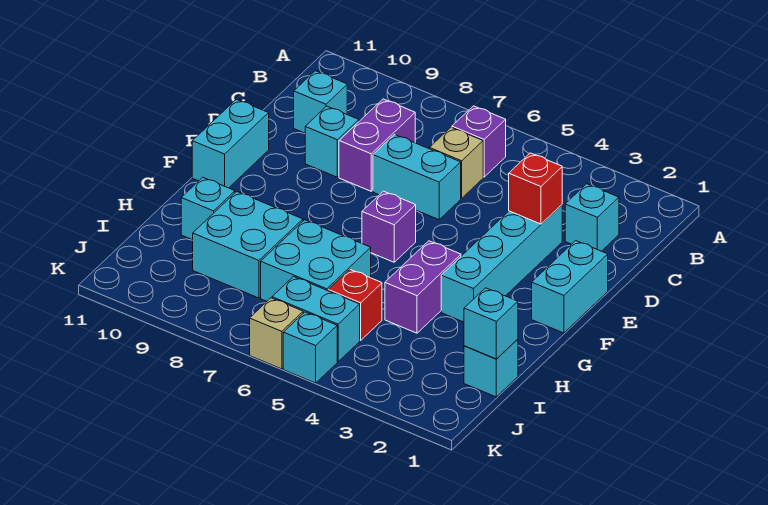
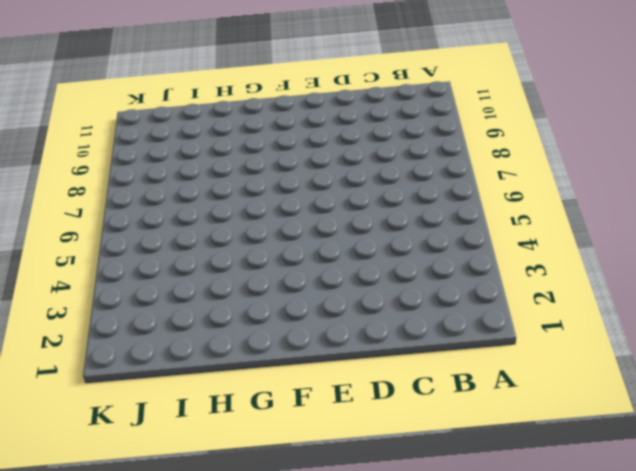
none -> purple 1x1 brick [452,106,506,177]
none -> cyan 1x1 brick [565,184,619,251]
none -> tan 1x1 brick [429,127,483,198]

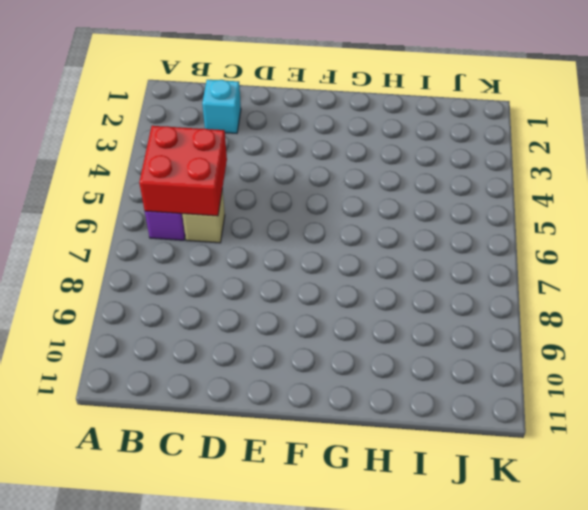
red 2x2 brick [139,126,227,216] -> none
none -> purple 1x2 brick [339,99,415,191]
none -> cyan 1x1 brick [294,71,347,133]
none -> cyan 1x4 brick [441,205,562,322]

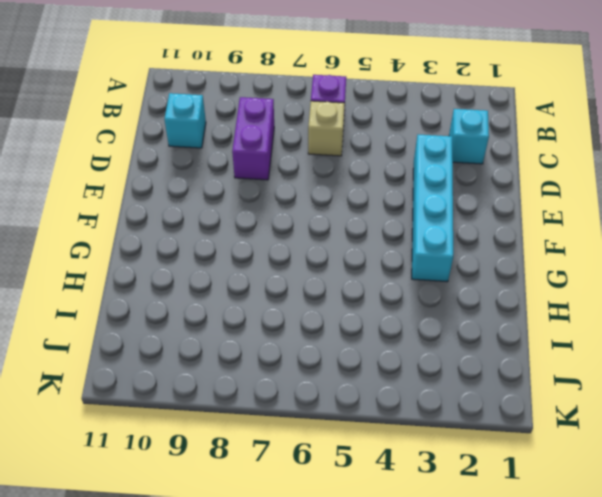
none -> cyan 1x2 brick [373,135,461,220]
none -> cyan 1x1 brick [305,106,359,177]
none -> cyan 1x2 brick [532,241,608,333]

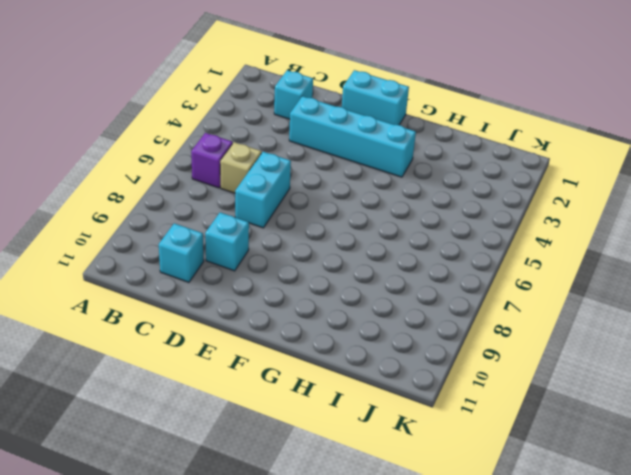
none -> purple 1x2 brick [339,99,415,191]
none -> cyan 1x2 brick [192,99,269,188]
none -> purple 1x1 brick [362,191,416,262]

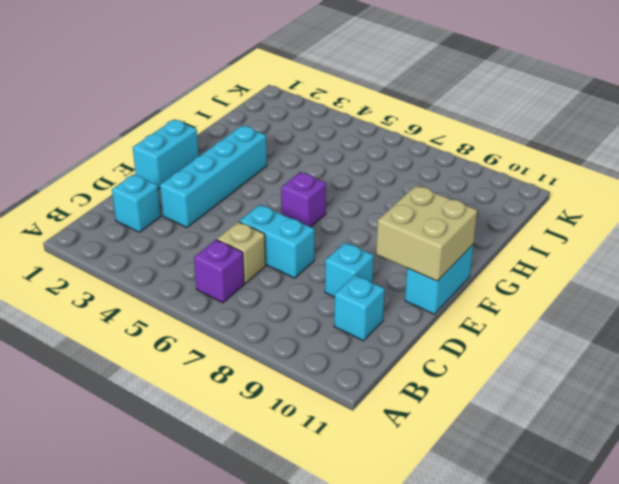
tan 2x2 brick [376,186,477,281] -> none
none -> purple 1x2 brick [339,99,415,191]
none -> purple 1x2 brick [385,241,461,333]
none -> cyan 2x2 brick [261,220,371,301]

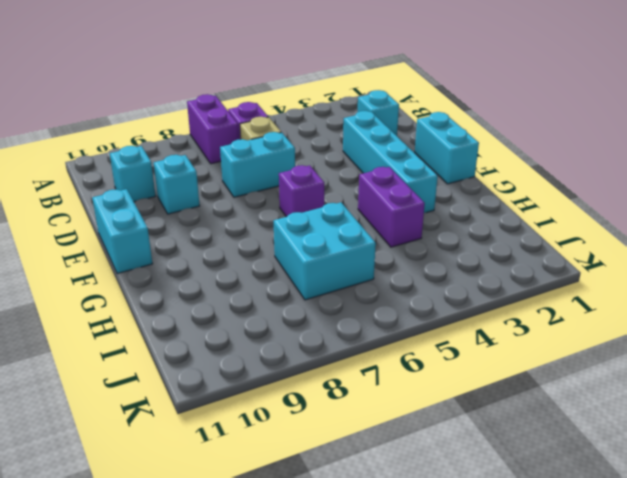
purple 1x2 brick [187,94,239,164] -> purple 1x2 brick moved to [339,99,415,191]
none -> cyan 2x2 brick [193,192,303,298]
none -> cyan 1x1 brick [181,177,235,240]
none -> cyan 1x1 brick [464,339,518,397]

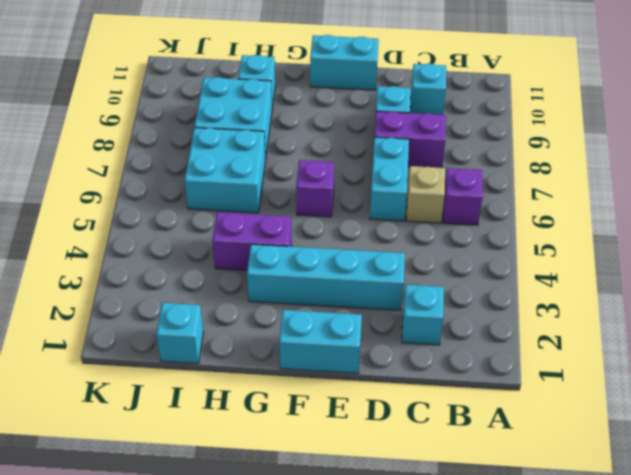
none -> red 1x1 brick [328,270,382,340]
none -> cyan 1x2 brick [272,277,360,362]
none -> cyan 1x1 brick [283,312,337,383]

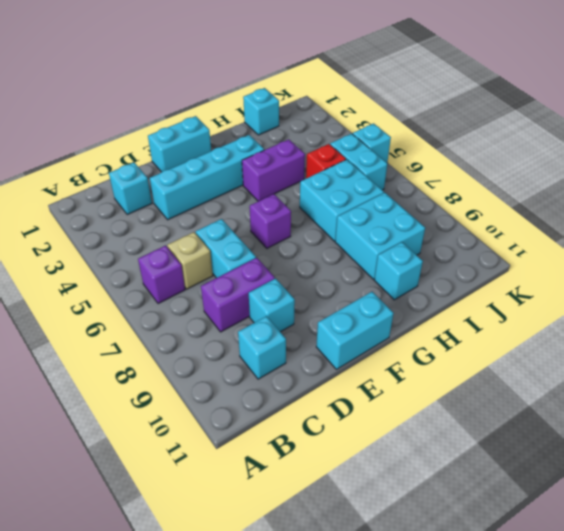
none -> tan 1x1 brick [250,298,303,369]
none -> red 1x1 brick [509,153,562,224]
none -> cyan 1x1 brick [464,288,518,359]

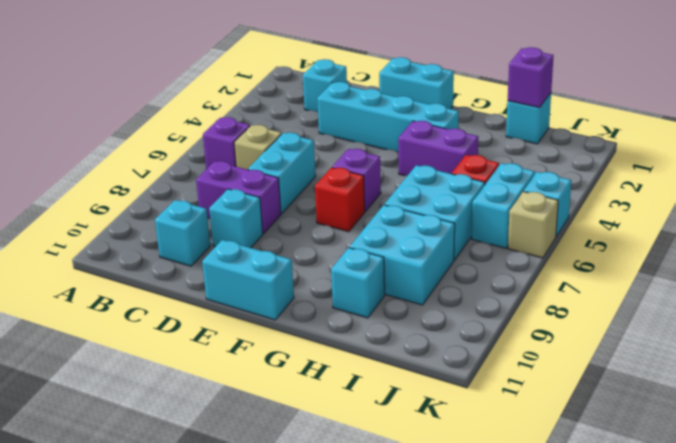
red 1x1 brick [315,168,365,232] -> red 1x1 brick moved to [509,153,562,224]
purple 1x1 brick [508,47,554,108] -> cyan 1x1 brick [464,288,518,359]

